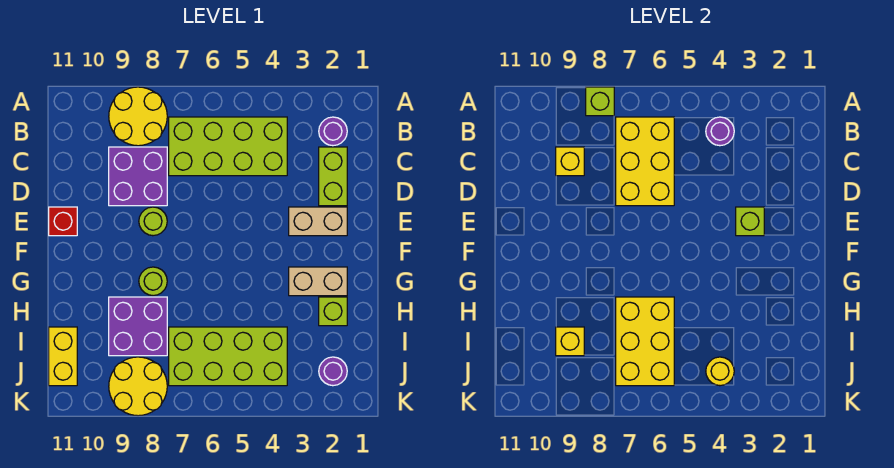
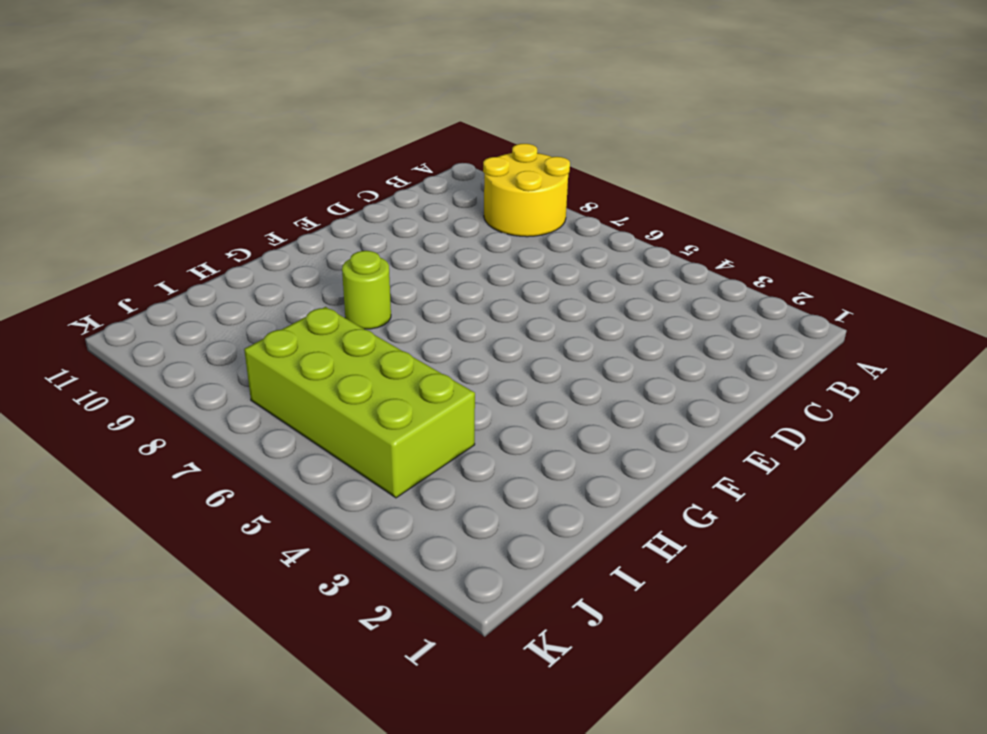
none -> purple 1x1 round brick [319,117,347,146]
none -> lime 2x4 brick [169,117,287,176]
none -> lime 1x2 brick [319,147,347,206]

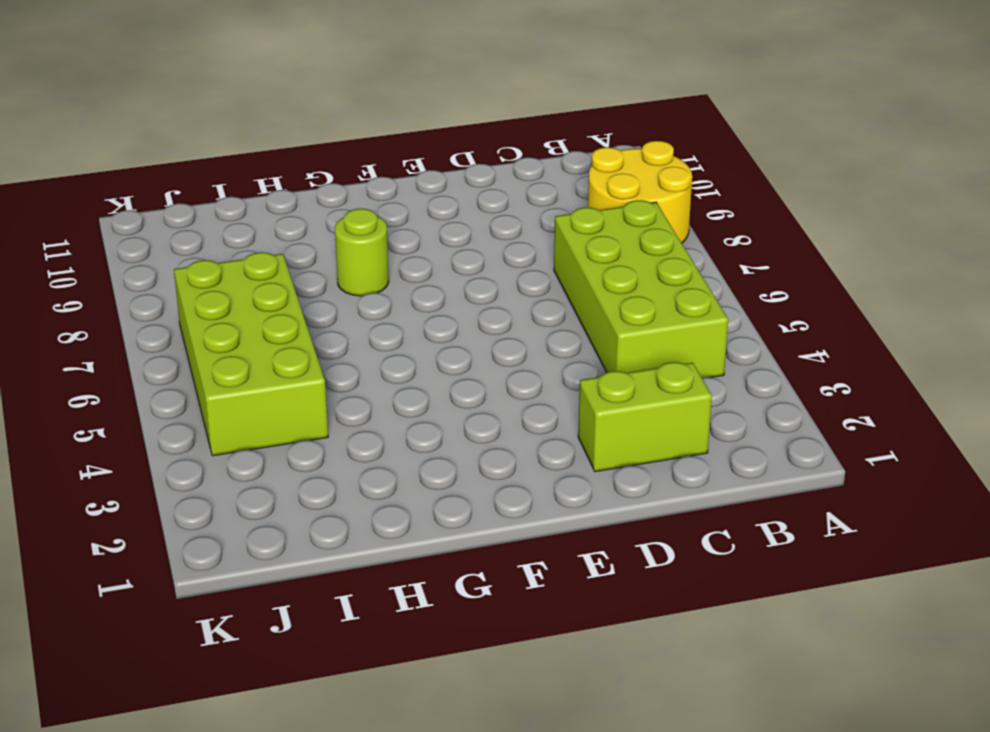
none -> purple 1x1 round brick [319,117,347,146]
none -> purple 2x2 brick [109,147,167,206]
none -> tan 1x2 brick [289,207,347,236]

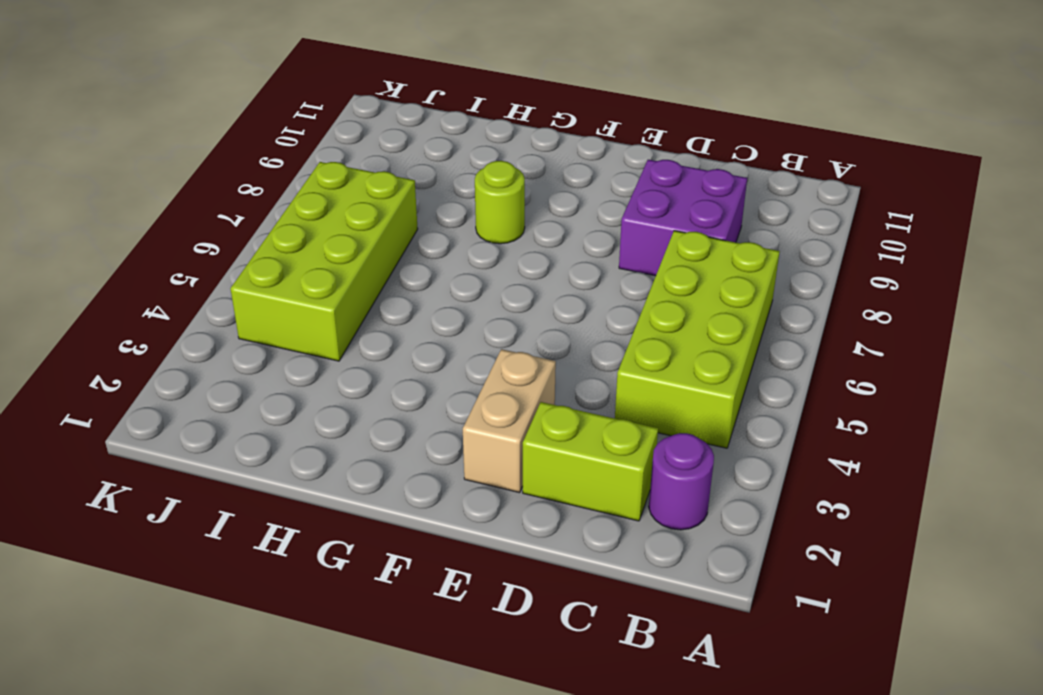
none -> yellow 2x2 round brick [109,87,167,146]
none -> lime 1x1 round brick [139,207,167,236]
none -> red 1x1 brick [49,207,77,236]

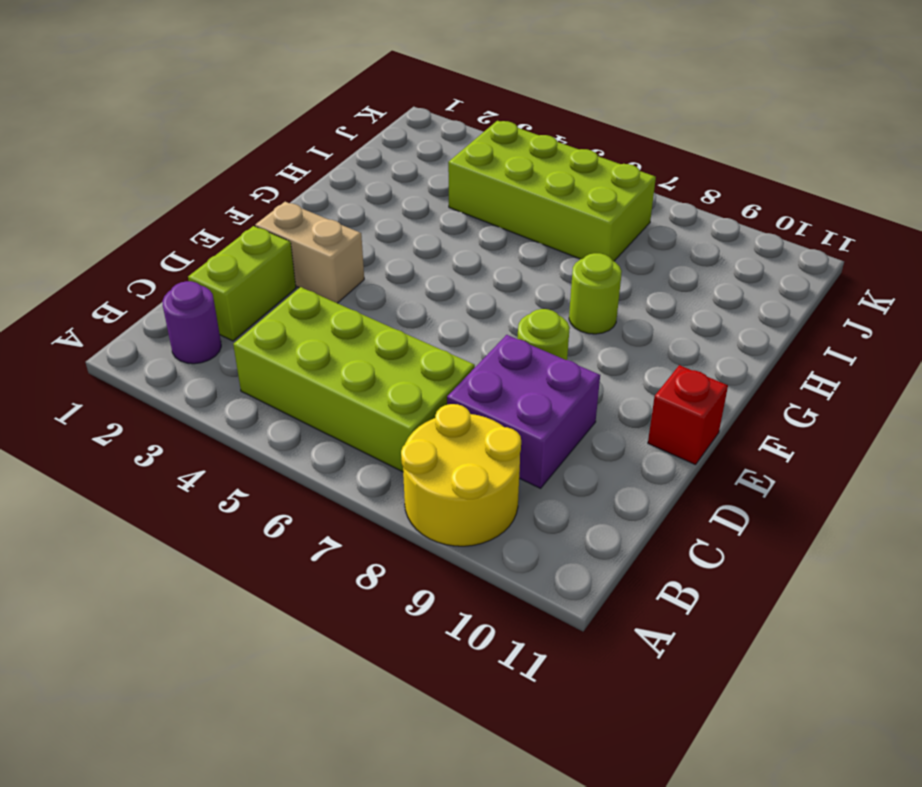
none -> tan 1x2 brick [289,267,347,296]
none -> lime 1x1 brick [319,297,347,326]
none -> purple 2x2 brick [109,297,167,356]

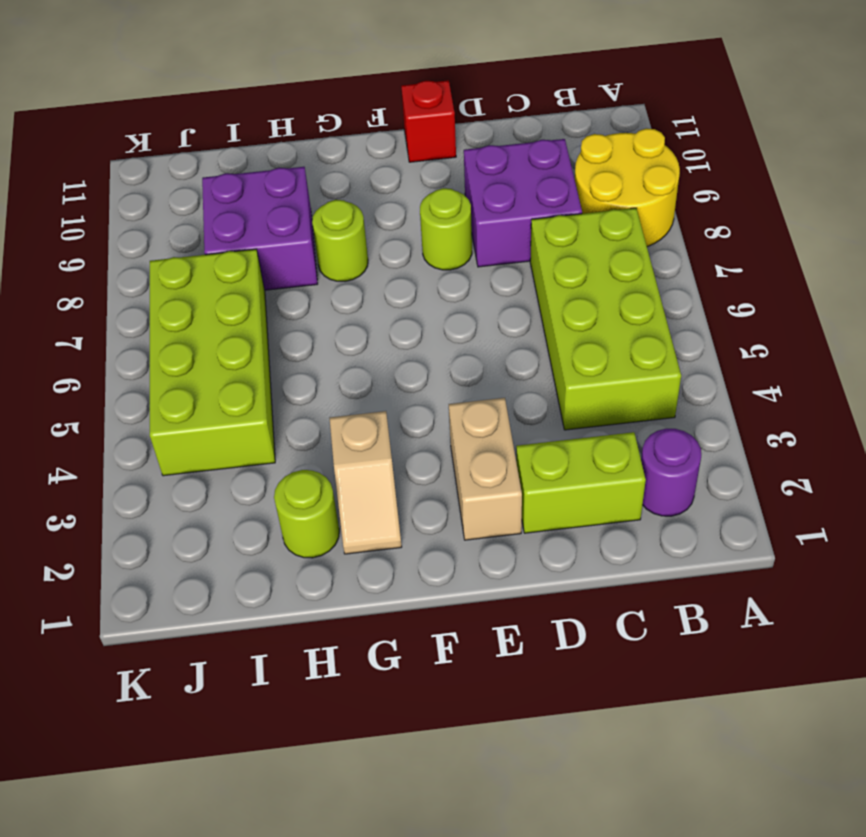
tan 1x2 slope [330,411,402,554] -> tan 1x2 brick [289,267,347,296]
lime 1x1 round brick [274,470,339,558] -> lime 1x1 brick [319,297,347,326]
none -> yellow 1x2 brick [49,327,77,386]
none -> purple 1x1 round brick [319,357,347,386]
none -> yellow 2x2 round brick [109,357,167,416]

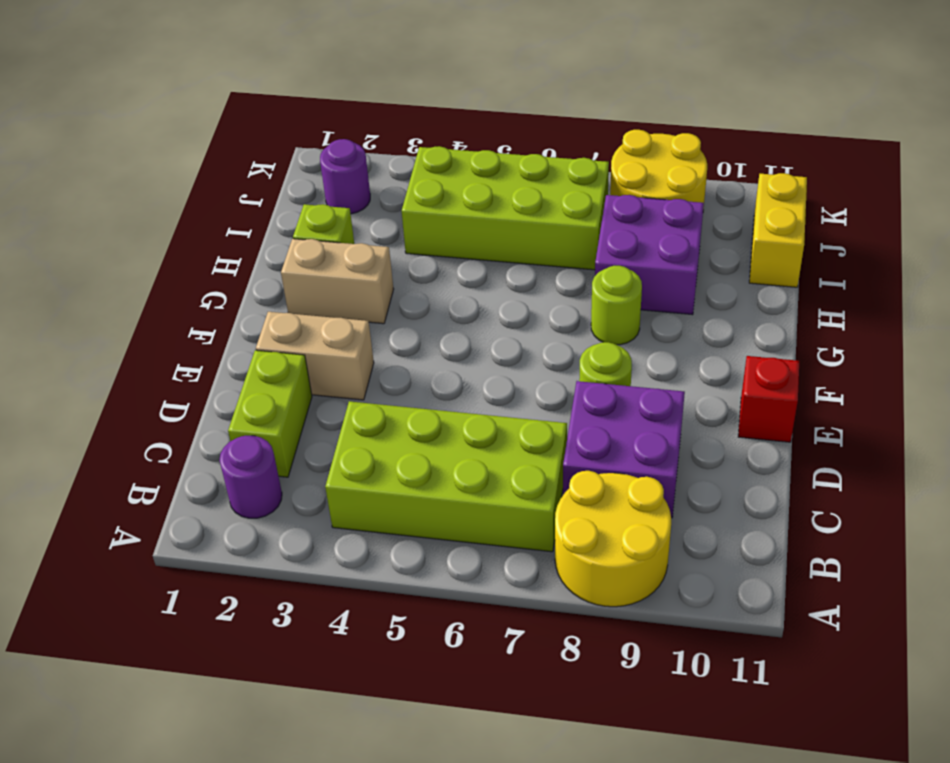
none -> lime 1x1 brick [586,87,614,116]
none -> purple 1x1 round brick [706,117,734,146]
none -> yellow 2x3 brick [616,117,674,206]

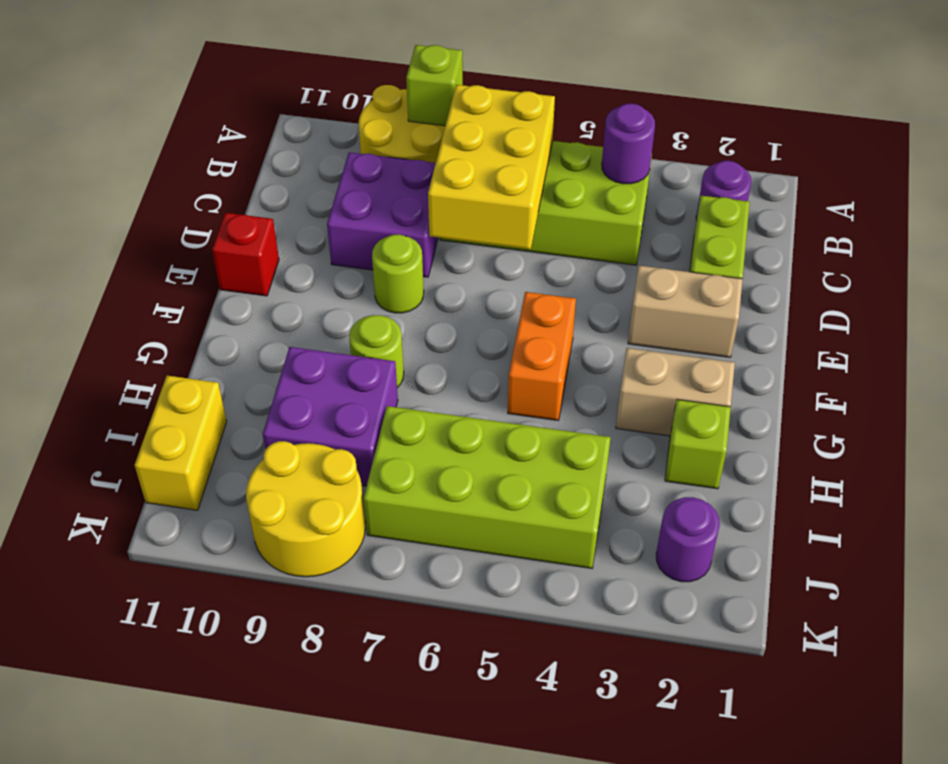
orange 1x2 brick [508,292,576,421] -> none
none -> yellow 1x1 brick [556,147,584,176]
none -> lime 1x1 brick [736,207,764,236]
none -> yellow 2x3 brick [616,297,674,386]

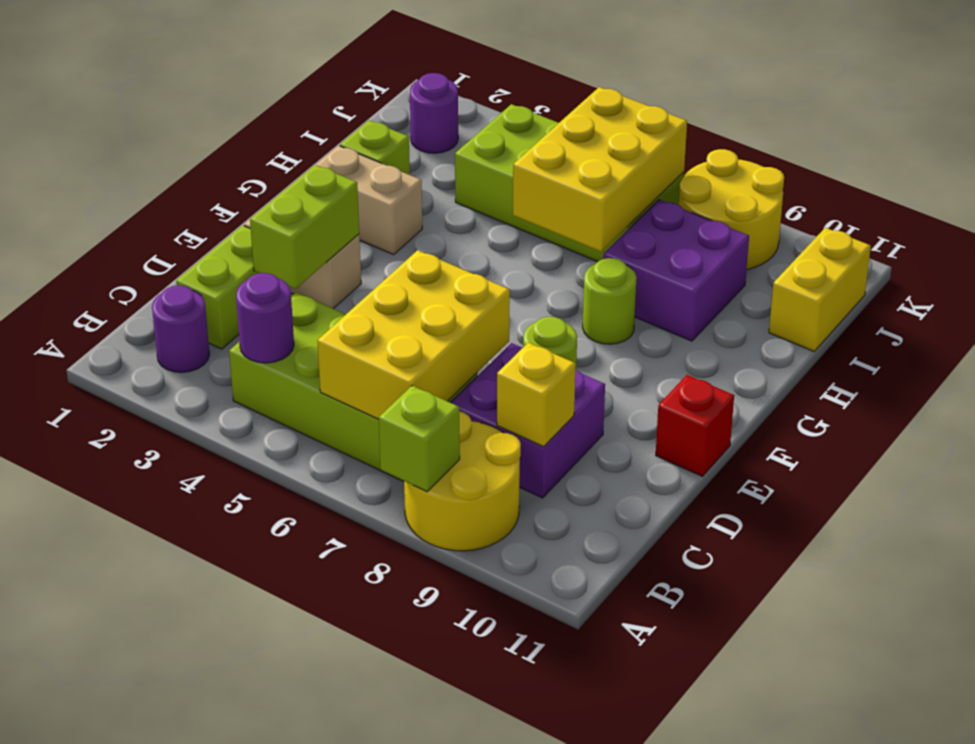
lime 1x2 brick [250,165,359,289] -> lime 1x1 brick [736,207,764,236]
none -> yellow 1x1 brick [556,327,584,356]
none -> yellow 1x1 round brick [706,357,734,386]

